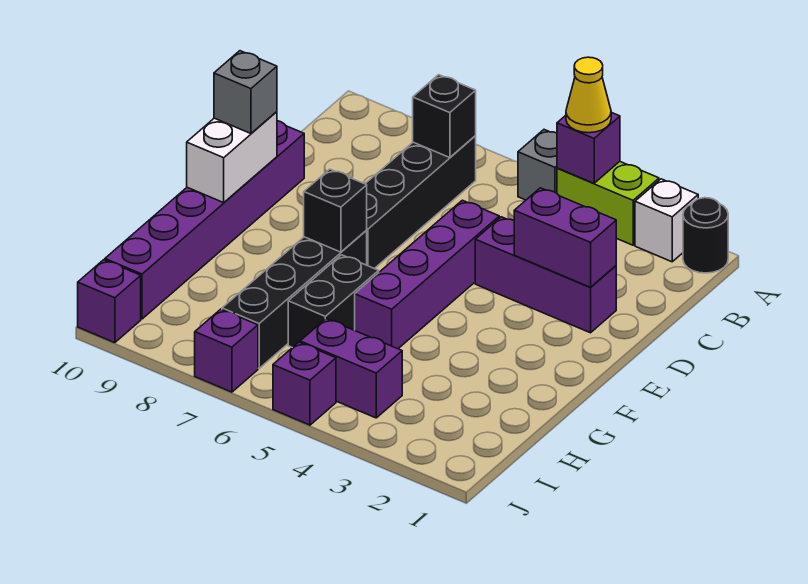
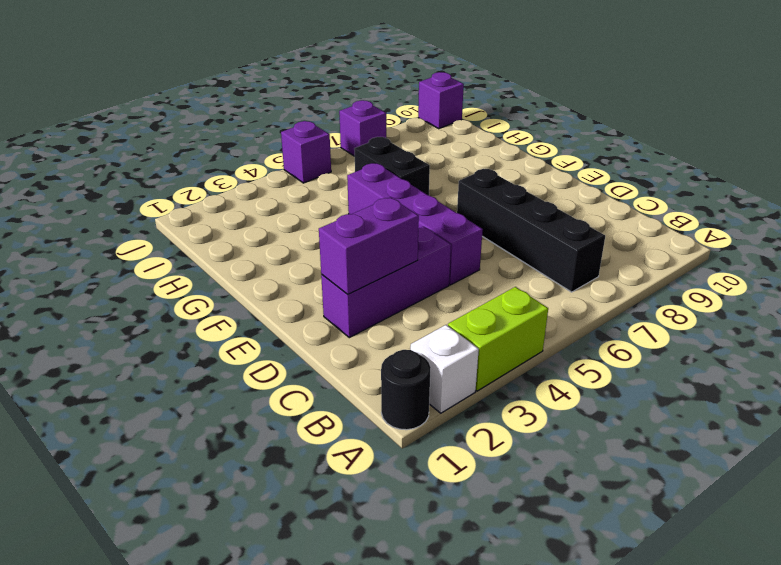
none -> grey 1x1 brick [518,130,557,200]
none -> purple 1x6 brick [105,121,304,319]
none -> black 1x4 brick [222,230,367,368]

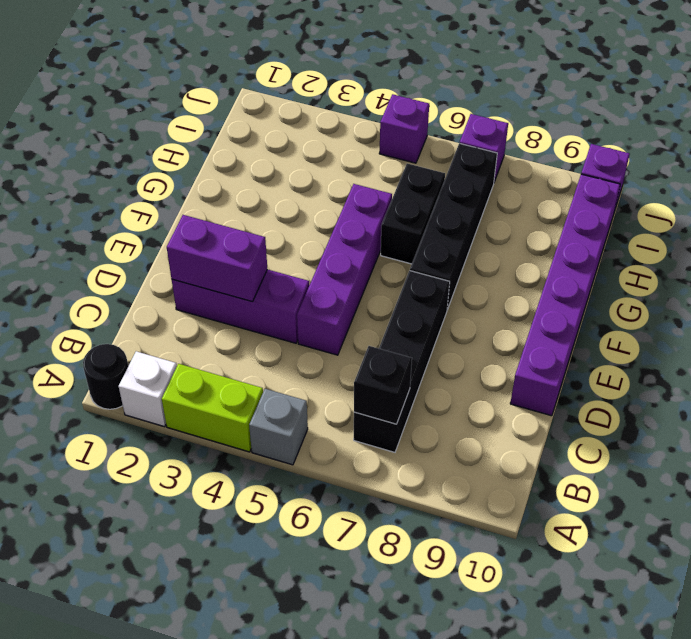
none -> purple 1x2 brick [300,319,402,418]
none -> purple 1x1 brick [557,112,620,183]
none -> white 1x2 brick [187,112,277,203]

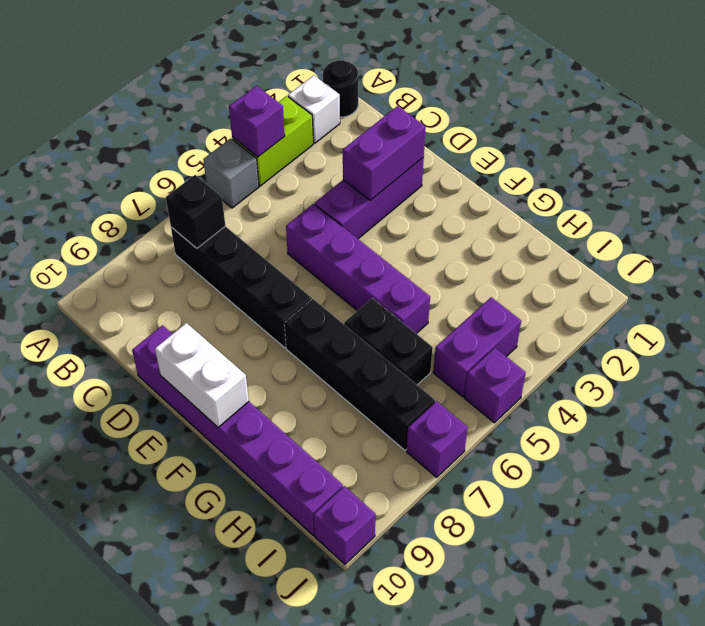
none -> black 1x1 brick [304,169,367,252]
none -> yellow 1x1 cone [566,57,611,133]
none -> grey 1x1 brick [214,51,277,133]

